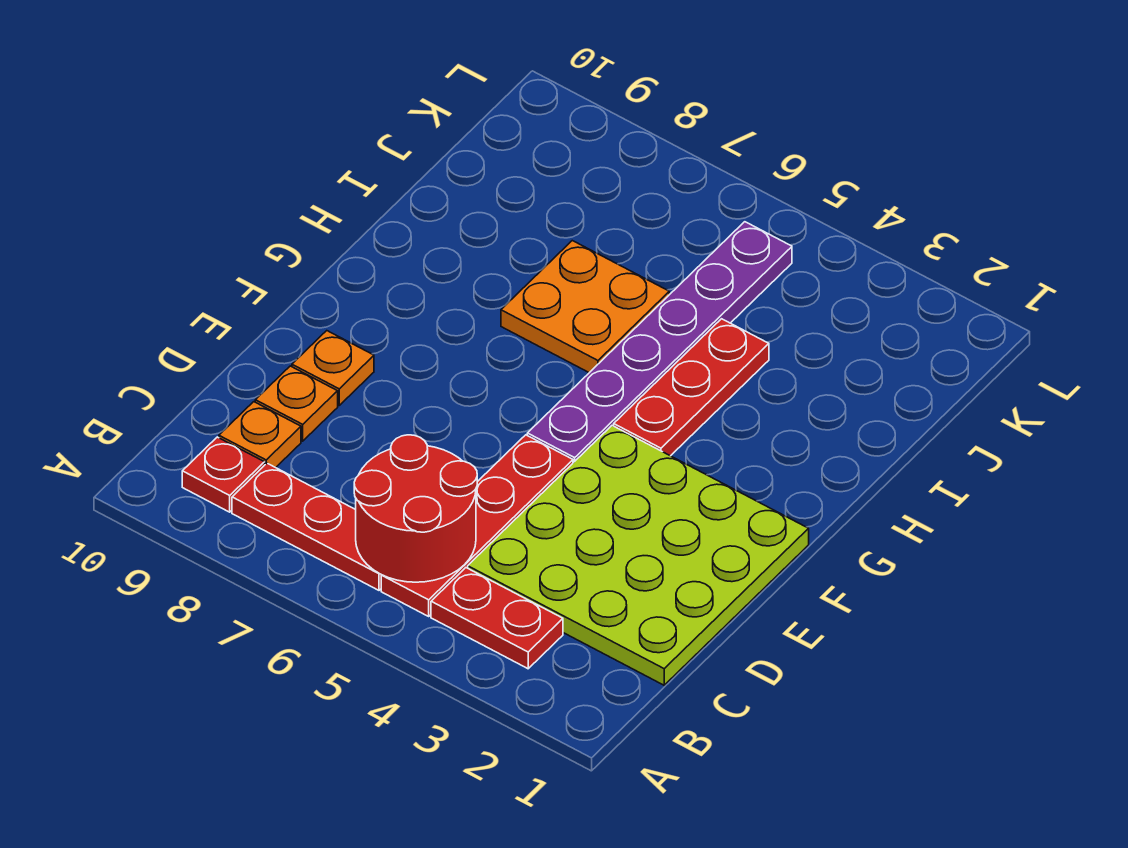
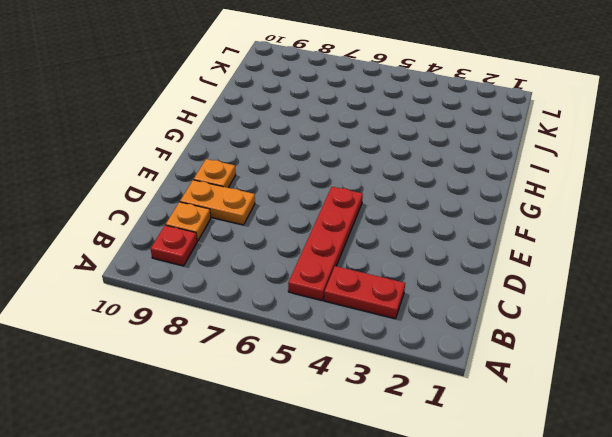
orange 1x2 plate [180,180,255,225] -> orange 1x1 plate [255,366,338,441]
none -> red 1x3 plate [232,463,381,590]
none -> lime 4x4 plate [468,426,809,685]
none -> purple 1x6 plate [527,222,792,463]

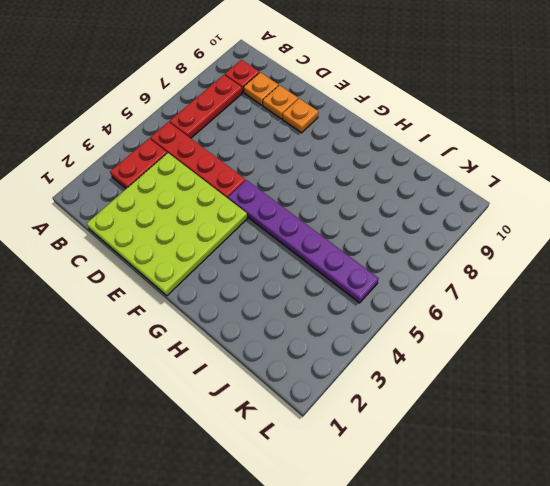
none -> red 1x3 plate [614,319,769,456]
none -> orange 2x2 plate [501,241,669,373]
none -> red 2x2 round brick [354,435,477,582]

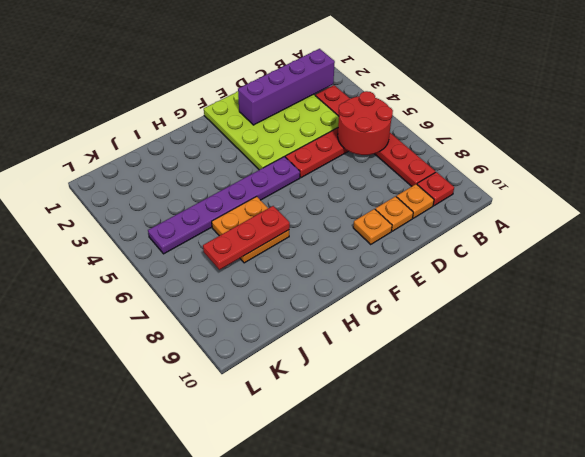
purple 1x4 brick [238,49,335,125] -> none
red 1x3 plate [203,206,290,270] -> red 1x3 plate moved to [614,319,769,456]

